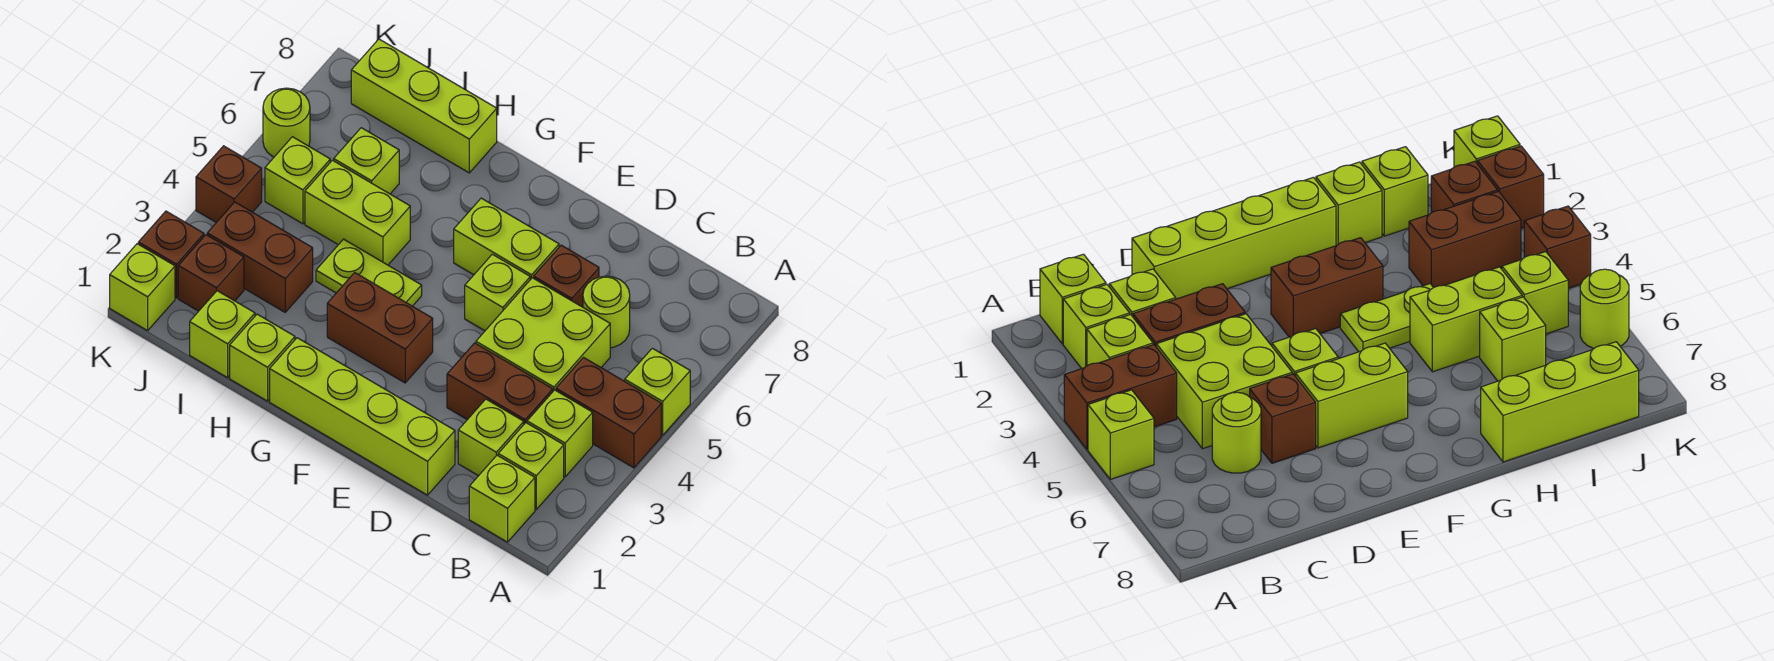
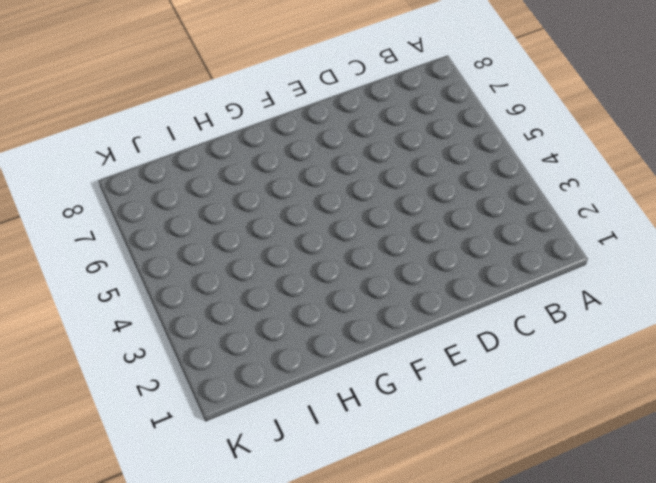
none -> brown 1x2 brick [556,358,661,468]
none -> lime 1x1 brick [625,348,690,435]
none -> lime 1x1 brick [469,455,535,542]

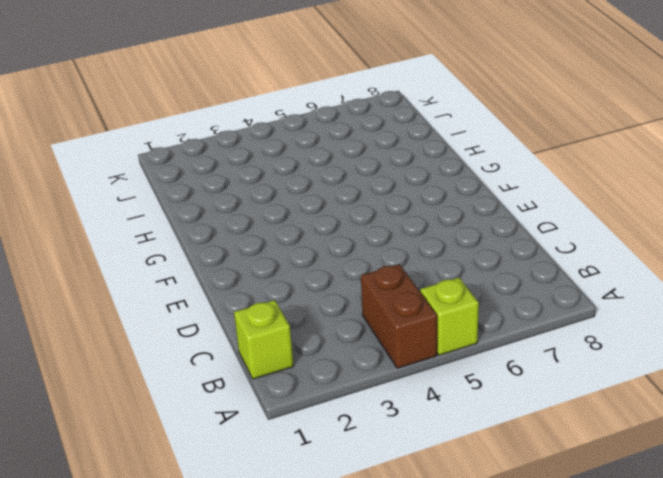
none -> lime 1x1 brick [498,423,564,509]
none -> lime 1x1 brick [527,390,593,477]
none -> lime 1x1 brick [458,399,524,476]

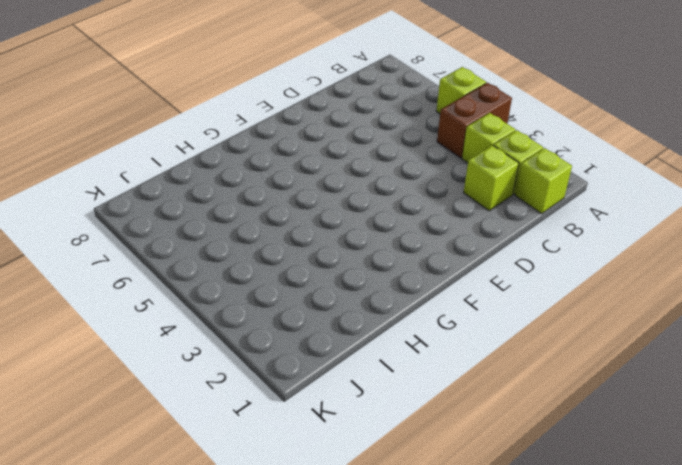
none -> brown 1x2 brick [447,343,553,424]
none -> lime 2x2 brick [476,278,610,391]
none -> lime 1x1 round brick [583,276,630,348]

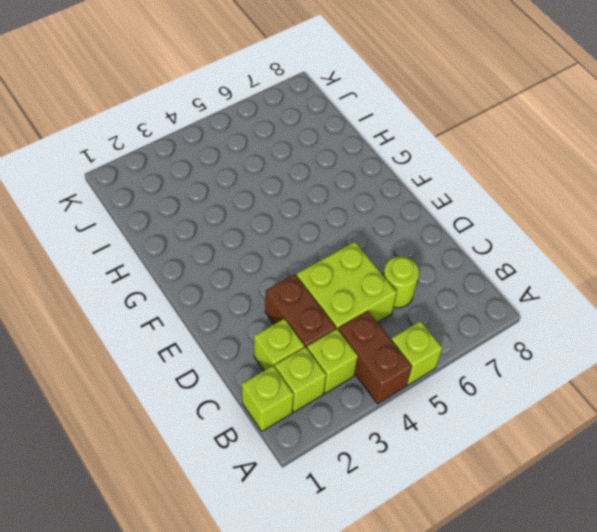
none -> lime 1x4 brick [270,338,455,495]
none -> brown 1x1 brick [534,245,599,307]
none -> lime 1x1 brick [465,254,530,331]

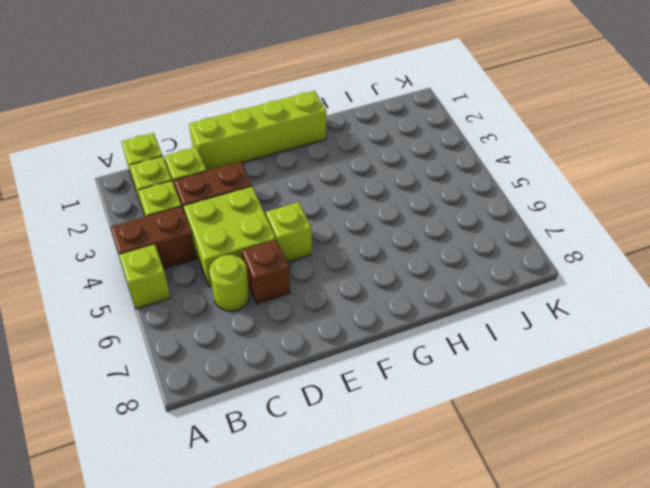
none -> lime 1x2 brick [454,198,559,280]
none -> brown 1x2 brick [327,273,433,383]
none -> lime 1x2 plate [316,239,422,306]

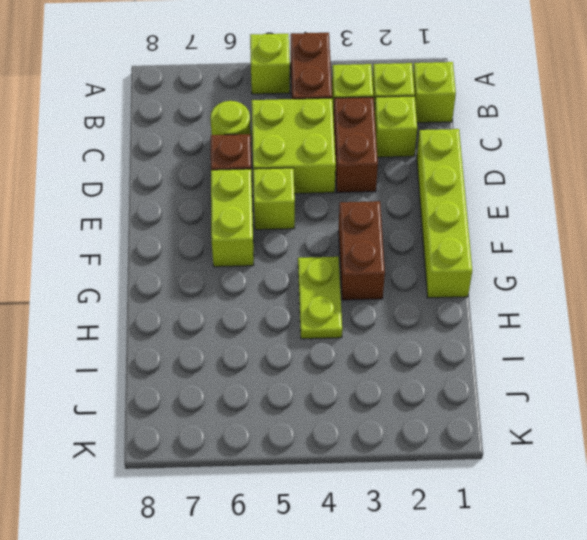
none -> lime 1x1 brick [230,314,295,401]
none -> lime 1x2 brick [305,160,410,265]
none -> lime 1x3 brick [351,39,497,173]

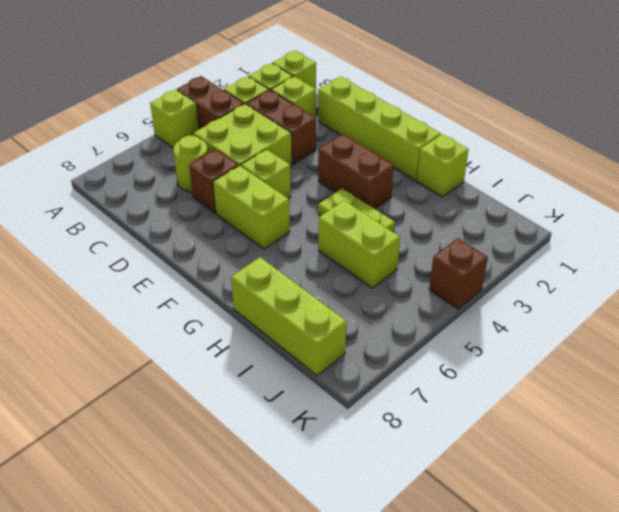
none -> lime 1x1 brick [190,291,255,378]
none -> brown 1x2 brick [207,202,313,312]
none -> lime 1x1 brick [334,128,399,194]

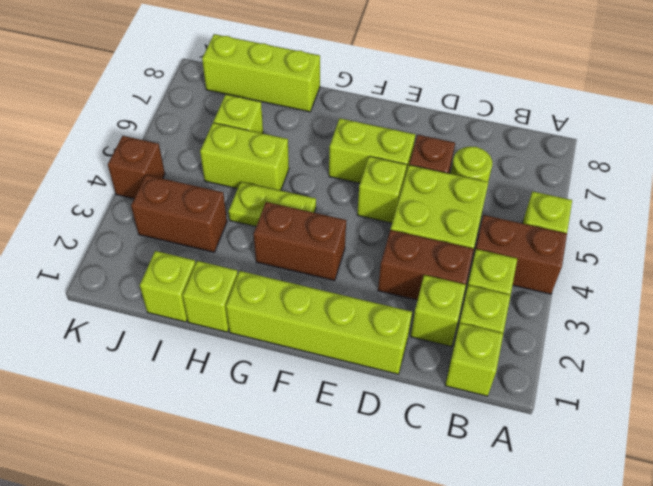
none -> brown 1x1 brick [178,235,244,311]
none -> lime 1x1 brick [265,137,330,224]
none -> lime 1x1 brick [110,244,175,331]

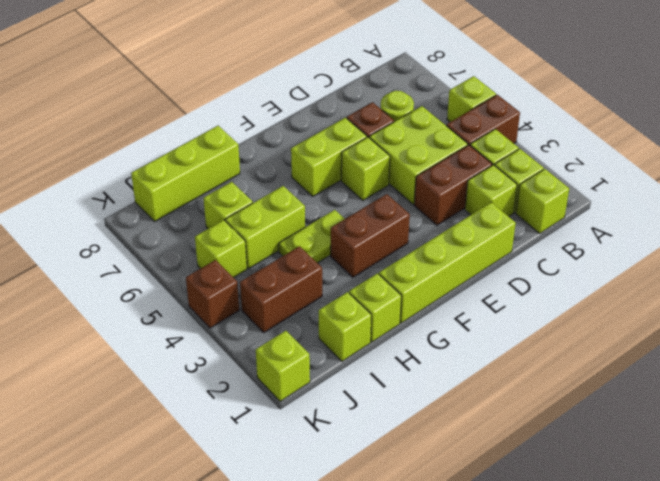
none -> brown 1x1 brick [178,235,244,311]
none -> brown 1x1 brick [138,211,204,298]
none -> lime 1x1 round brick [263,88,310,157]

